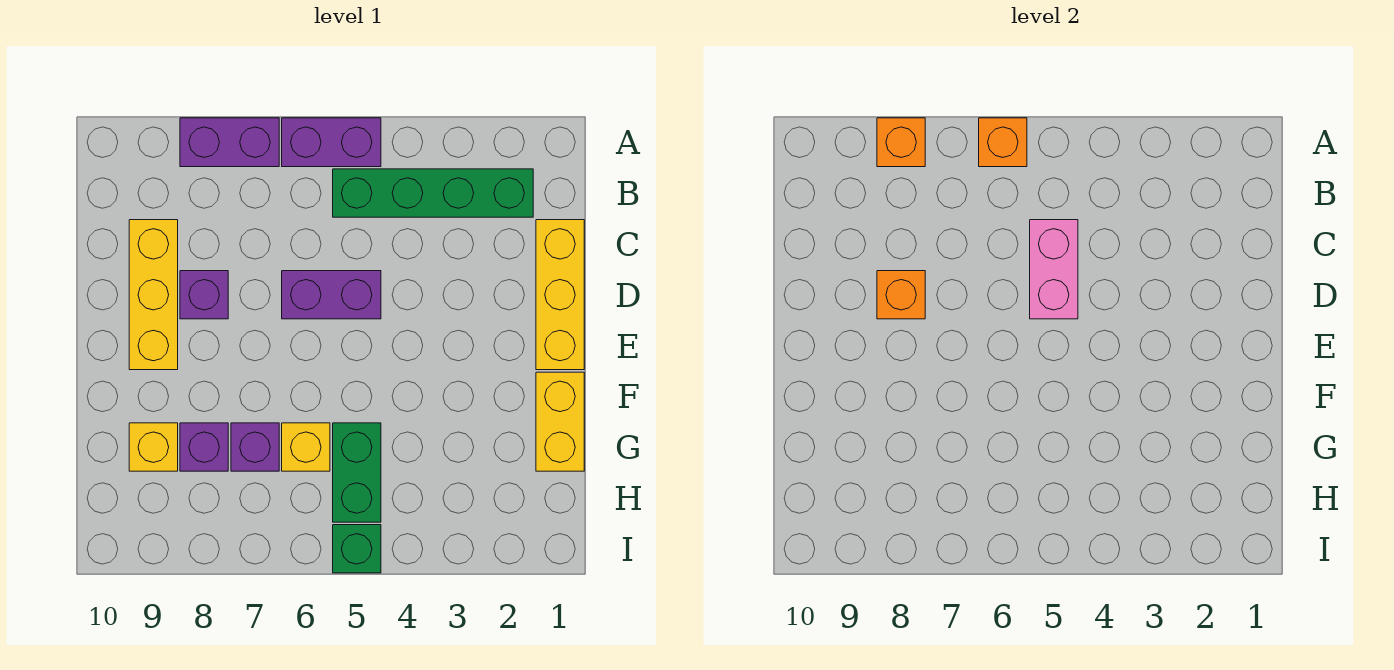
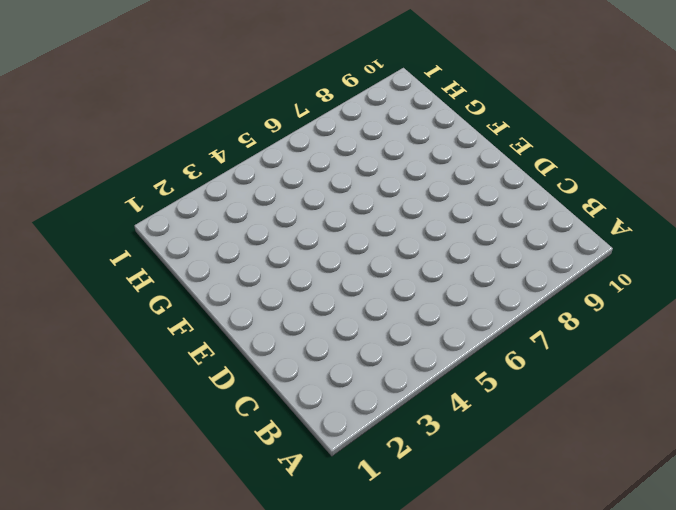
none -> purple 1x2 brick [282,118,381,167]
none -> purple 1x2 brick [180,118,279,167]
none -> green 1x4 brick [333,169,533,217]

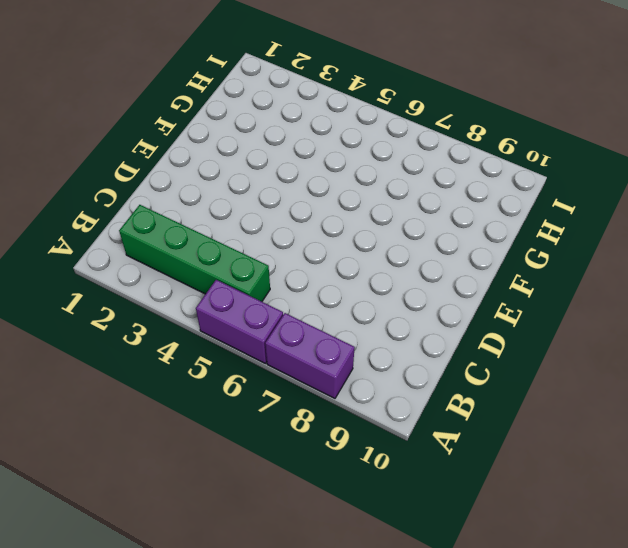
none -> yellow 1x3 brick [536,220,584,370]
none -> yellow 1x3 brick [129,220,178,370]
none -> purple 1x2 brick [282,271,381,319]

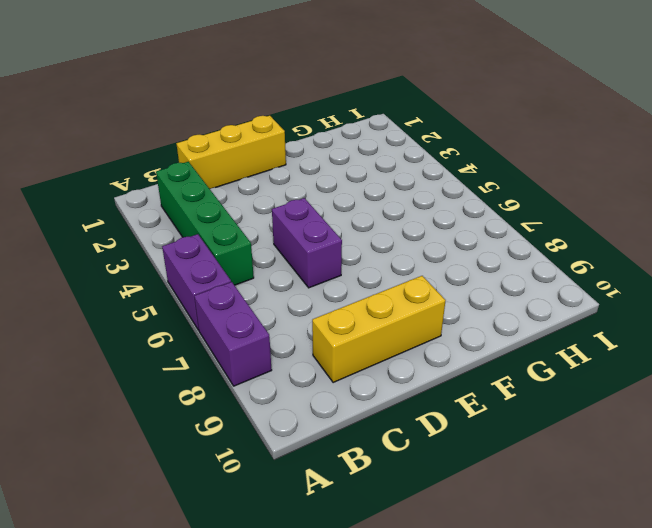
none -> purple 1x1 brick [180,271,228,319]
none -> yellow 1x2 brick [536,372,584,471]
none -> green 1x2 brick [333,423,381,522]

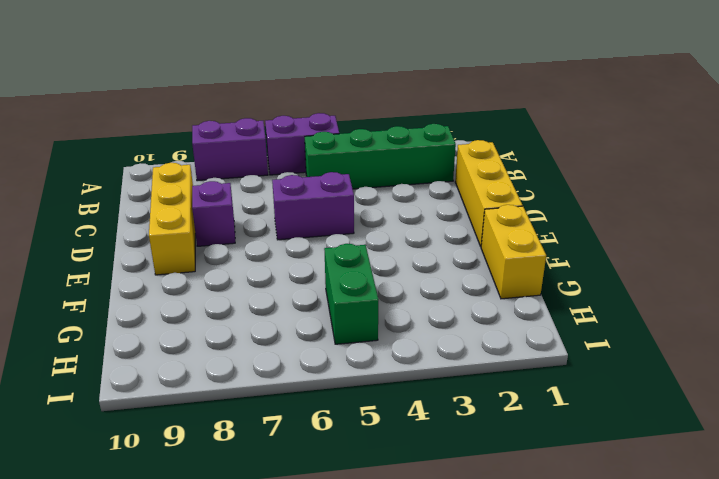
none -> yellow 1x1 brick [282,423,330,471]
none -> purple 1x1 brick [231,423,279,471]
none -> purple 1x1 brick [180,423,228,471]

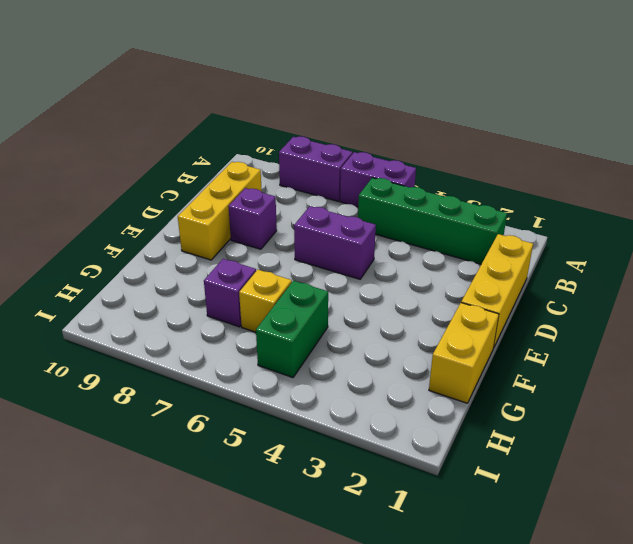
none -> purple 1x1 brick [180,423,228,471]
none -> yellow 1x1 brick [129,423,178,471]
none -> green 1x1 brick [333,525,381,573]

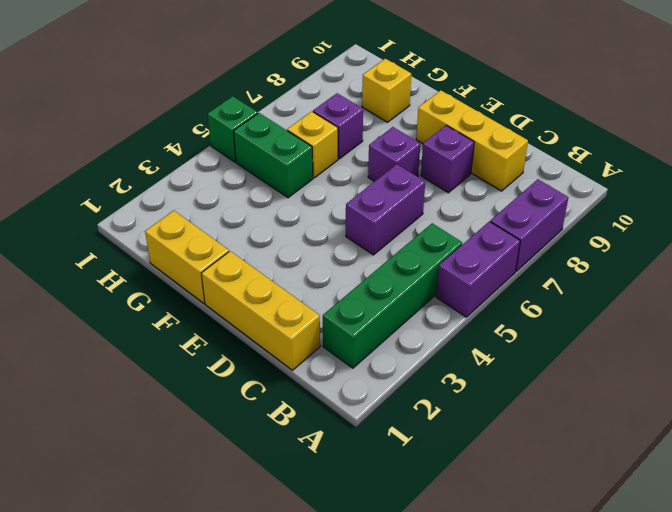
purple 1x1 brick [368,127,420,182] -> purple 1x1 brick moved to [180,423,228,471]
none -> orange 1x1 brick [979,118,1027,167]
none -> orange 1x1 brick [877,118,925,167]
none -> pink 1x2 brick [1030,220,1078,319]

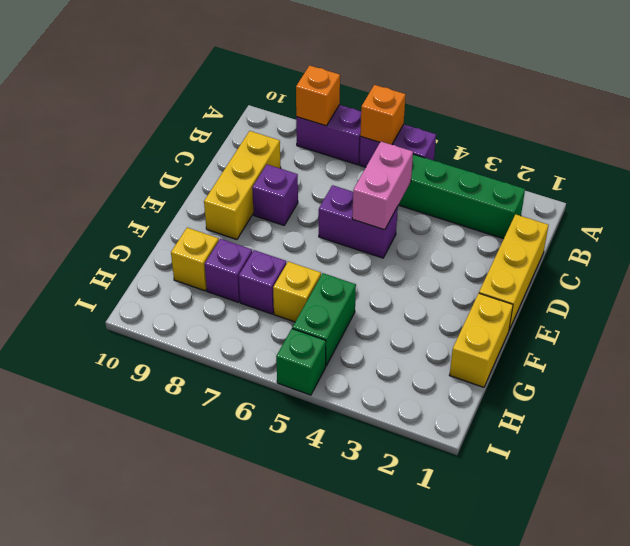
none -> orange 1x1 brick [877,271,925,319]

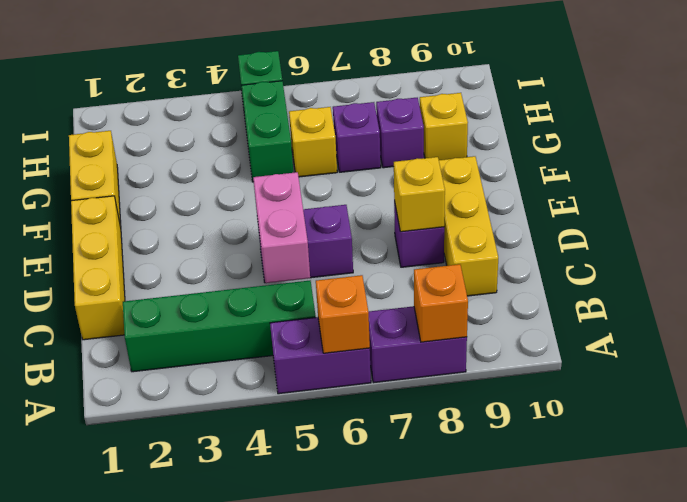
yellow 1x1 brick [394,157,445,232] -> orange 1x1 brick [877,271,925,319]

